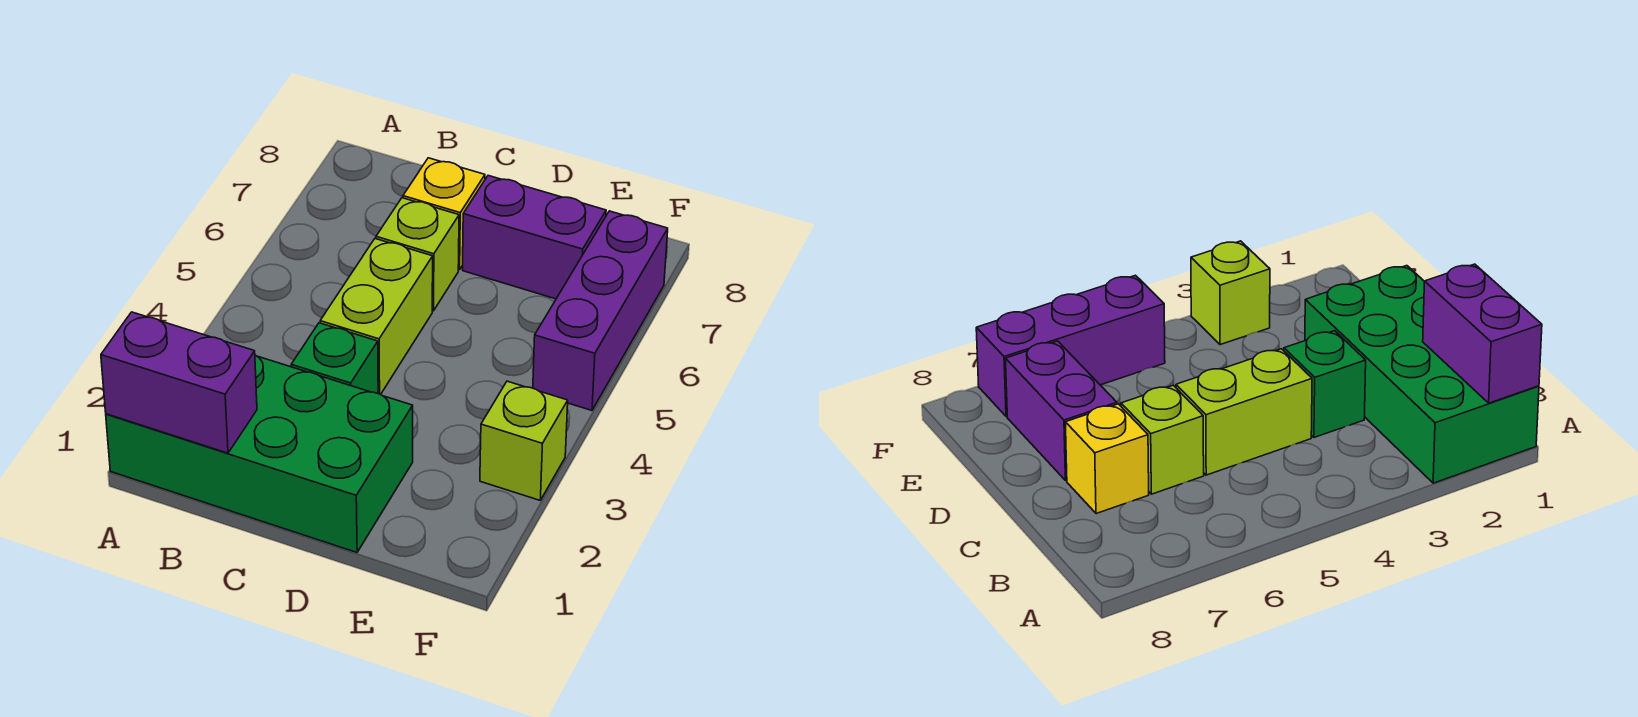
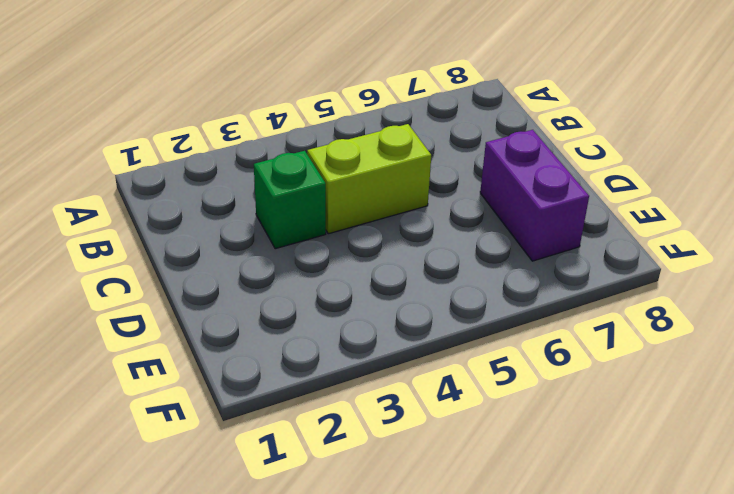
none -> green 2x4 brick [106,355,413,552]
none -> lime 1x1 brick [376,198,459,311]

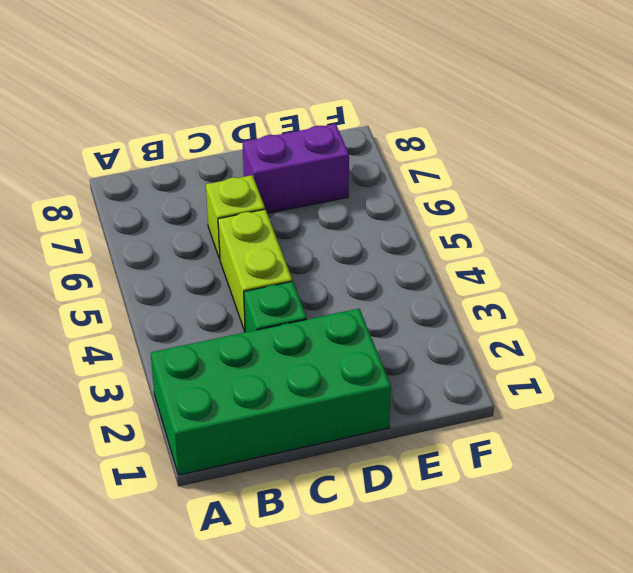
none -> yellow 1x1 brick [403,158,485,270]
none -> lime 1x1 brick [480,381,568,500]

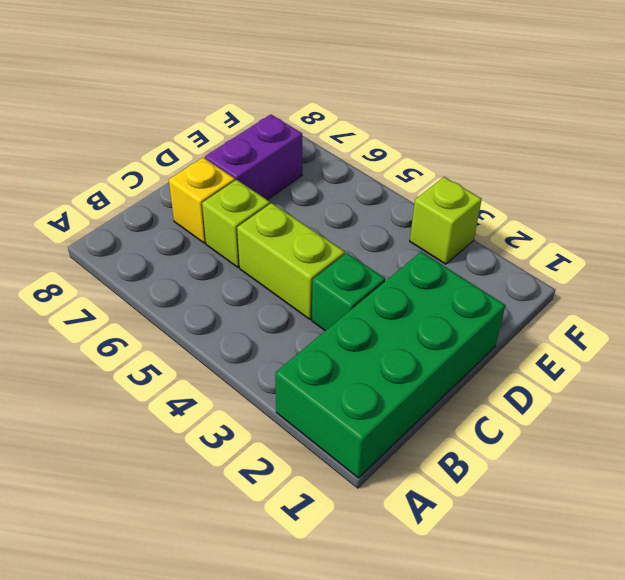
none -> purple 1x3 brick [533,211,668,410]
none -> purple 1x2 brick [101,312,257,453]

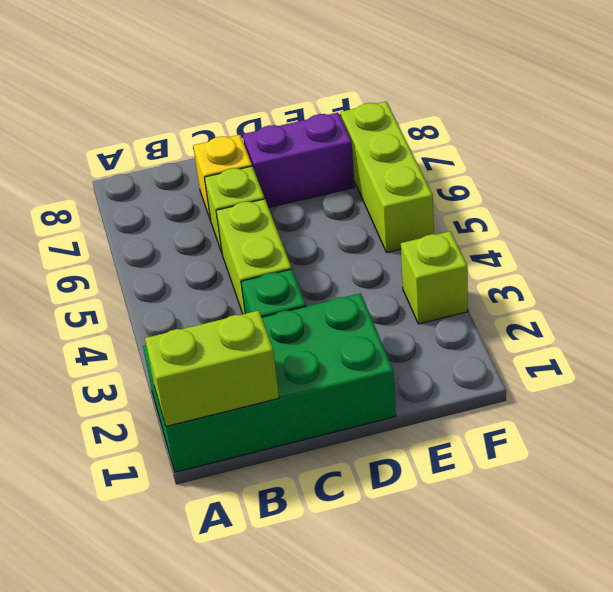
lime 1x2 brick [145,311,279,426] -> purple 1x2 brick [101,312,257,453]
lime 1x3 brick [341,101,434,252] -> purple 1x3 brick [533,211,668,410]

